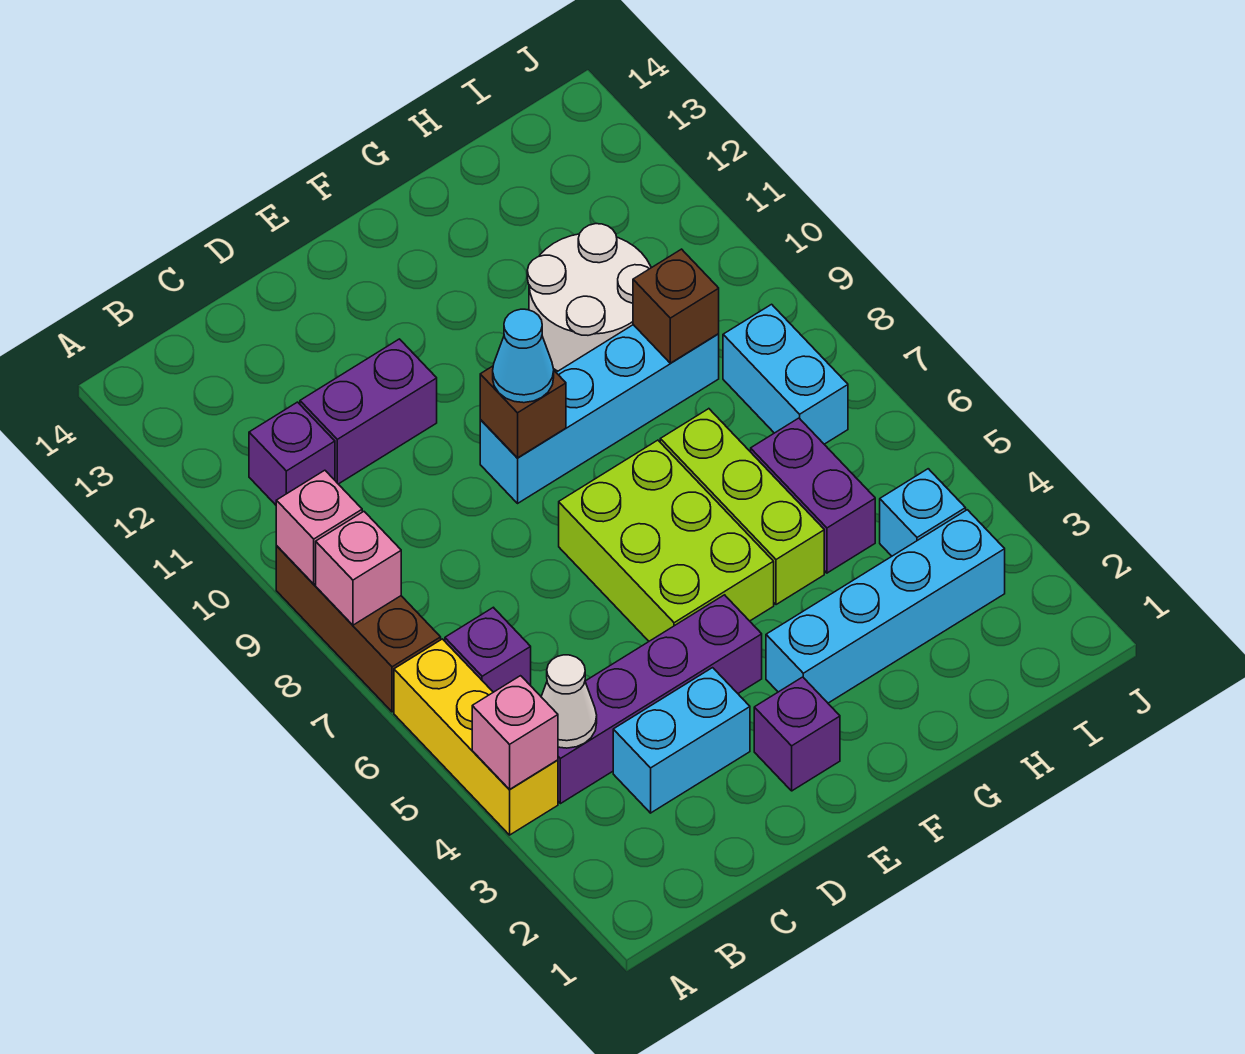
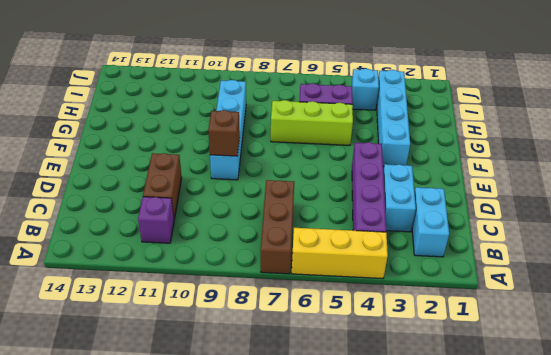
brown 1x3 brick [261,180,294,274] -> brown 1x3 brick turned to [276,546,441,712]
cyan 1x2 brick [412,187,449,257] -> cyan 1x2 brick turned to [723,304,848,444]
brown 1x2 brick [143,153,182,219] -> purple 1x2 brick [300,339,437,484]
none -> purple 1x1 brick [445,607,531,692]
none -> purple 1x1 brick [754,677,840,791]
none -> lime 2x3 brick [559,440,774,641]

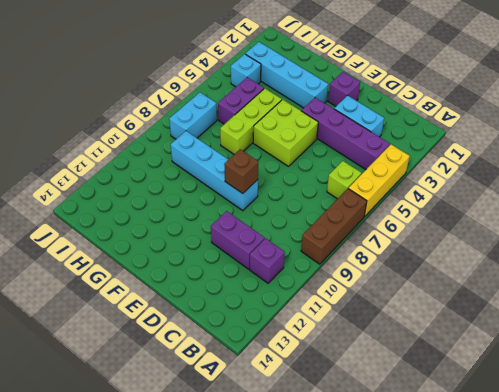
lime 1x1 brick [327,161,361,199] -> purple 1x1 brick [445,607,531,692]
lime 2x2 brick [253,100,318,166] -> lime 2x3 brick [559,440,774,641]
none -> white 2x2 round brick [527,224,651,371]
none -> pink 1x1 brick [472,676,558,790]
none -> pink 1x1 brick [316,512,401,625]

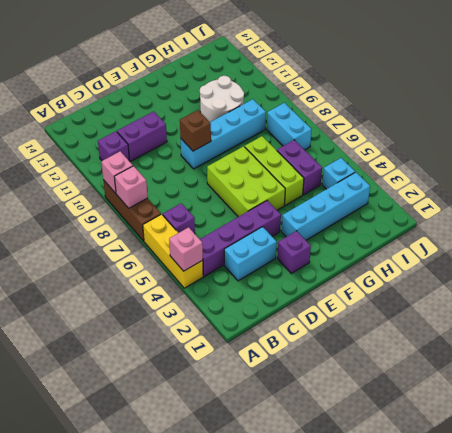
none -> white 1x1 cone [541,655,597,748]
none -> brown 1x1 brick [633,249,719,363]
none -> cyan 1x1 cone [493,309,554,403]

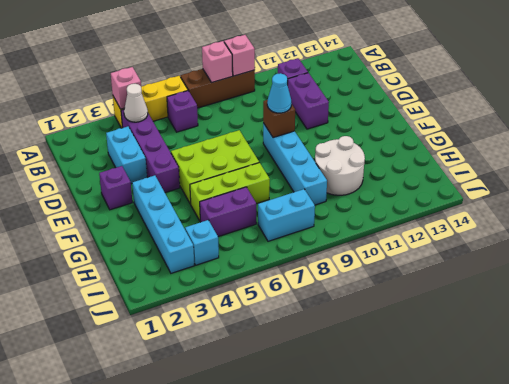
none -> brown 1x1 brick [633,249,719,363]

